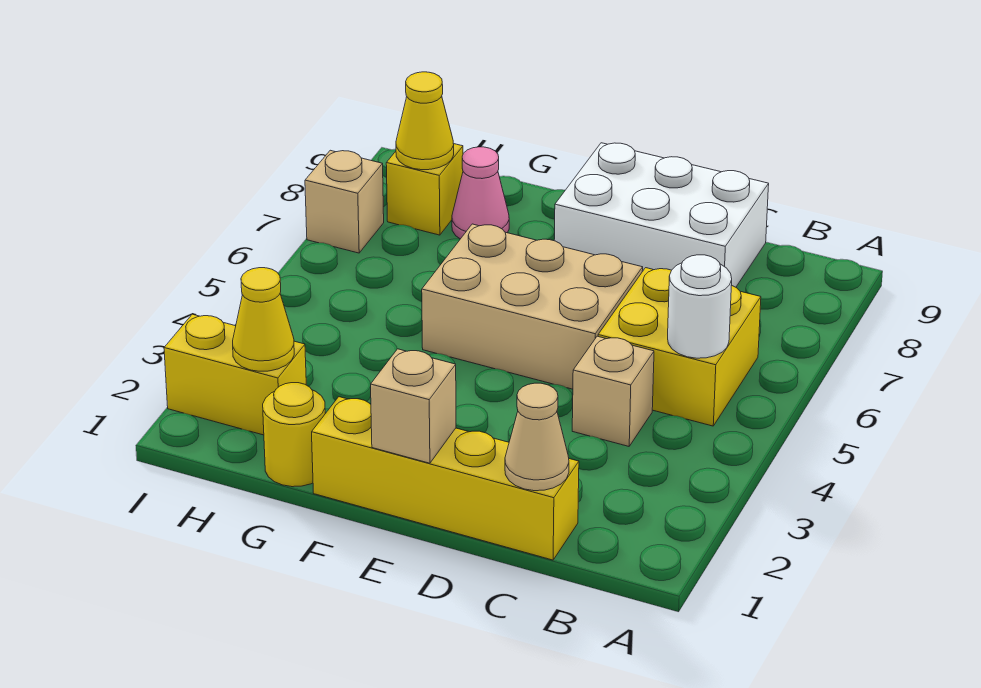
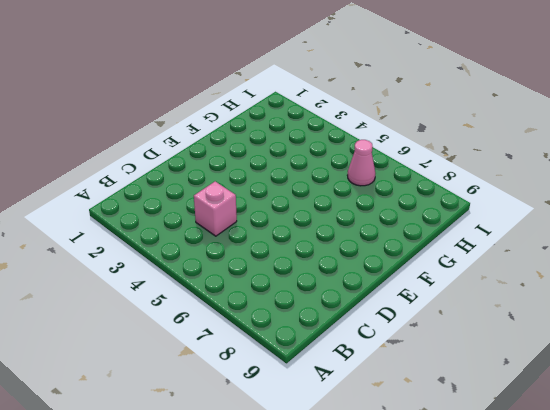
pink 1x1 brick [194,181,237,236] -> tan 1x1 brick [572,336,654,446]
pink 1x1 cone [347,140,375,186] -> pink 1x1 cone moved to [452,147,509,239]
none -> yellow 2x2 brick [598,268,761,426]
none -> yellow 1x4 brick [312,397,579,560]
none -> white 2x3 brick [554,143,769,287]

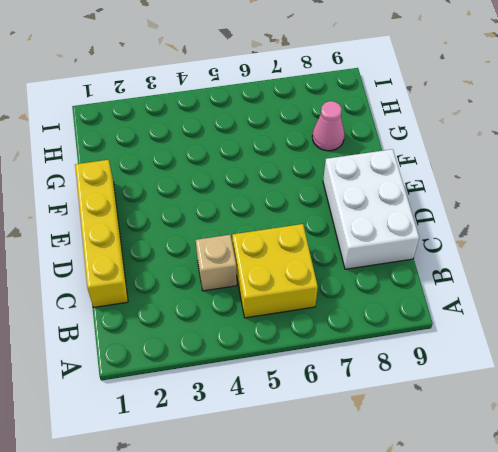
none -> tan 2x3 brick [422,224,643,389]
none -> yellow 1x1 round brick [263,383,325,487]
none -> yellow 1x2 brick [164,314,306,435]

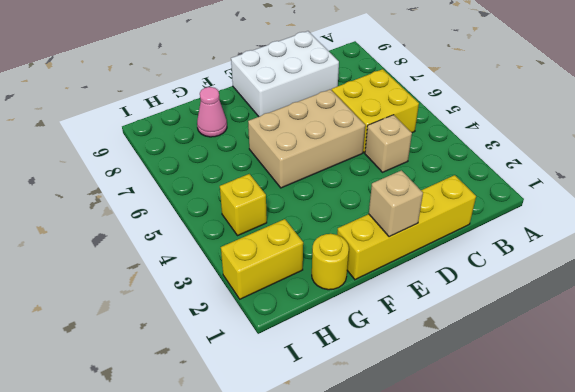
yellow 1x1 brick [220,174,267,236] -> yellow 1x1 brick moved to [386,144,463,235]
none -> tan 1x1 brick [305,150,384,253]
none -> white 1x1 round brick [668,255,732,358]
none -> tan 1x1 cone [505,383,569,491]

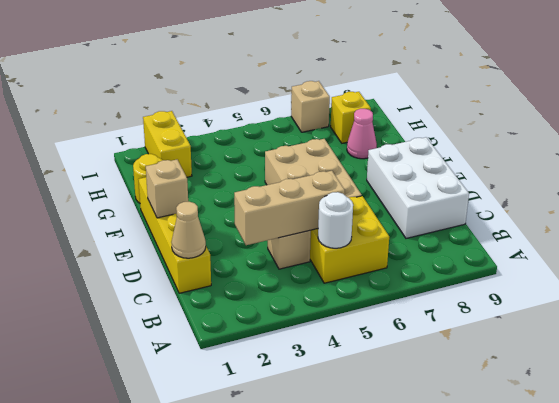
tan 1x3 brick [234,171,345,245] -> none
none -> yellow 1x1 cone [233,268,294,371]
none -> yellow 1x1 cone [396,72,454,170]

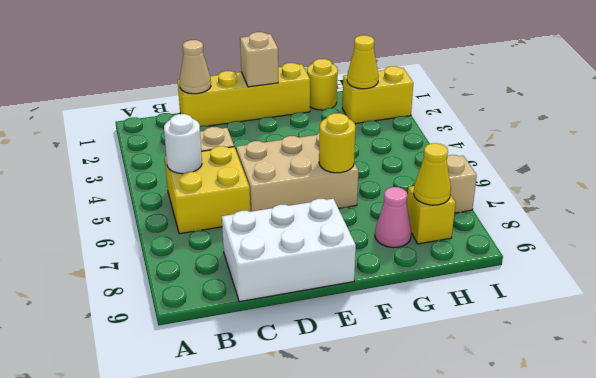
yellow 1x1 round brick [319,113,356,173] -> none

